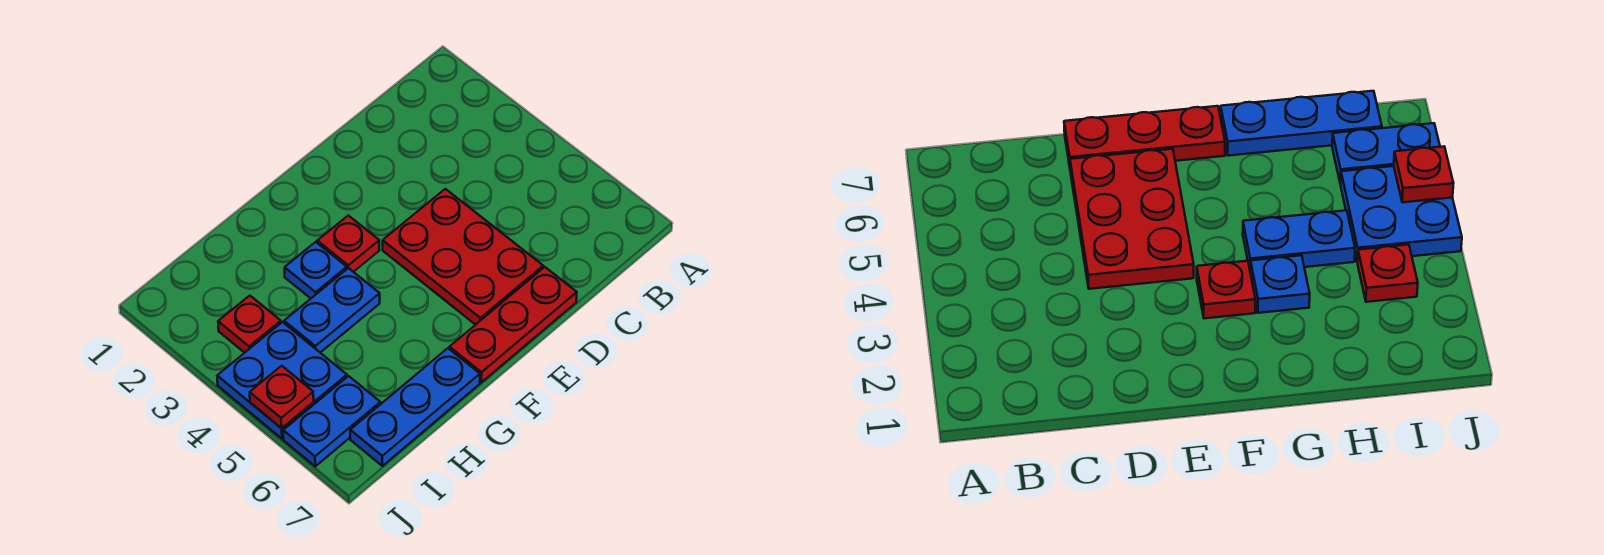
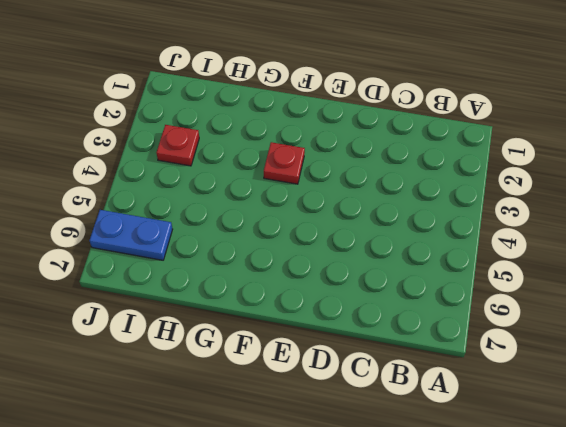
none -> red 2x3 plate [383,189,543,325]
none -> red 1x3 plate [449,267,577,382]

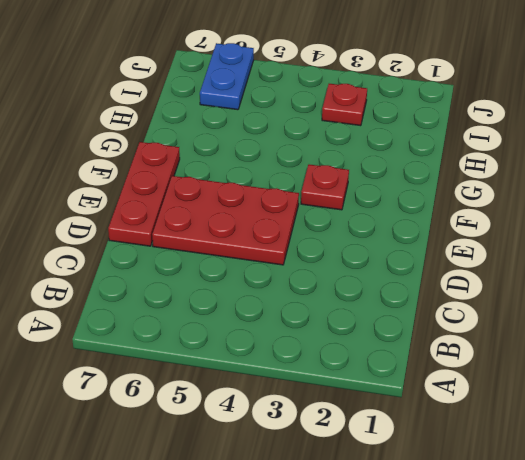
none -> blue 1x1 plate [285,242,347,298]
none -> blue 1x2 plate [284,268,380,353]

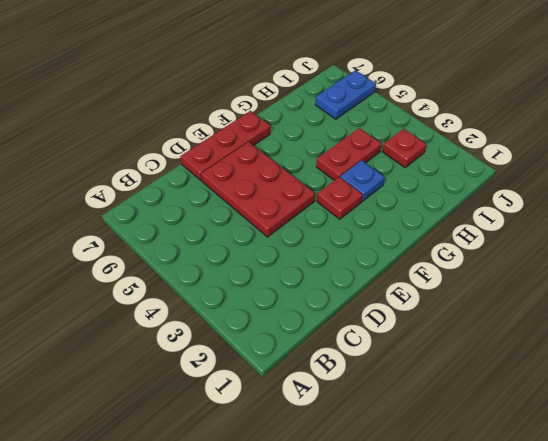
red 1x2 plate [316,128,381,180] -> blue 1x2 plate [284,268,380,353]
none -> blue 1x3 plate [350,348,480,466]
none -> blue 2x2 plate [217,322,347,439]

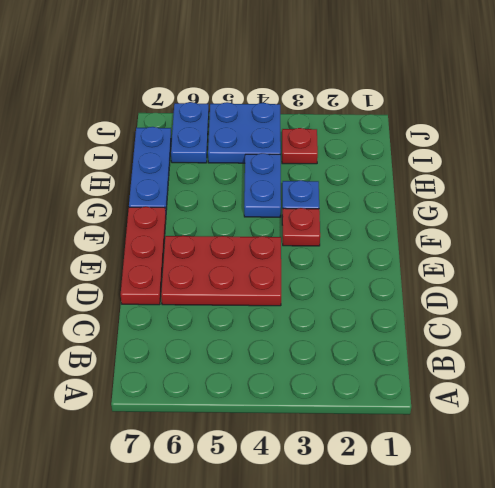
none -> red 1x1 plate [250,366,314,428]

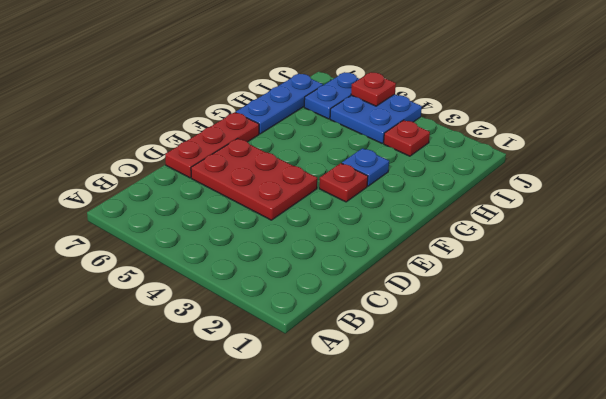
none -> blue 1x2 plate [284,268,380,353]

